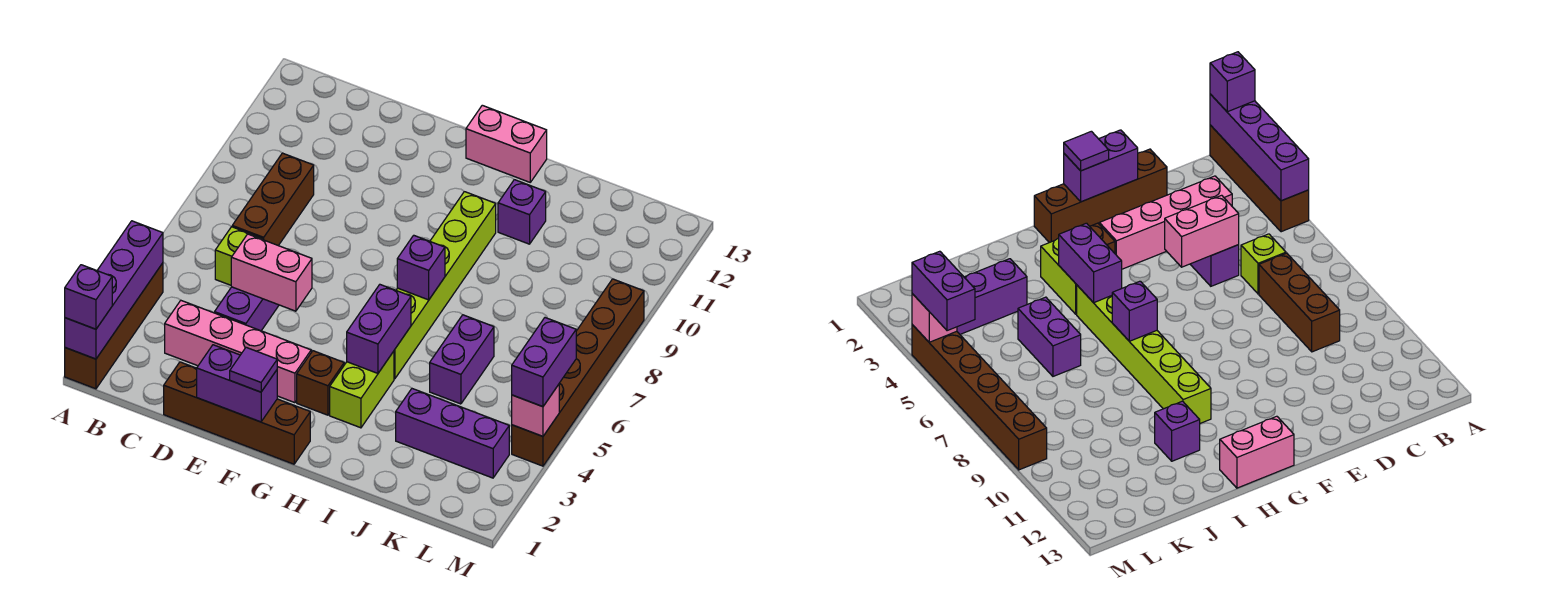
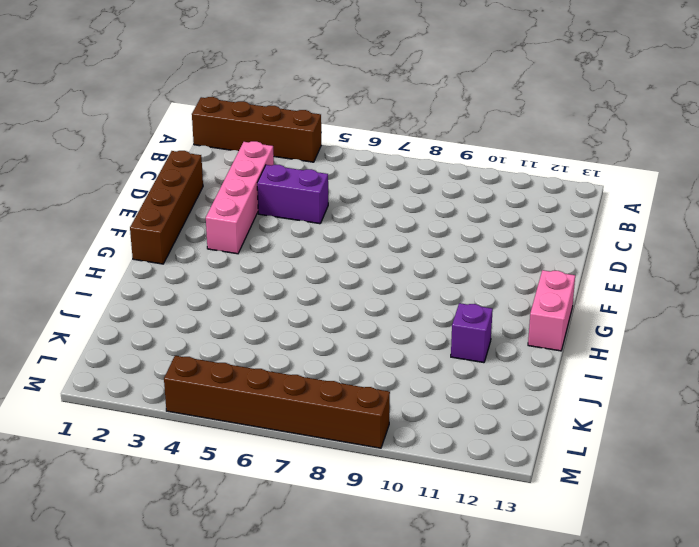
none -> lime 1x1 brick [215,227,263,285]
none -> brown 1x3 brick [232,153,314,246]
none -> brown 1x1 brick [297,351,344,415]

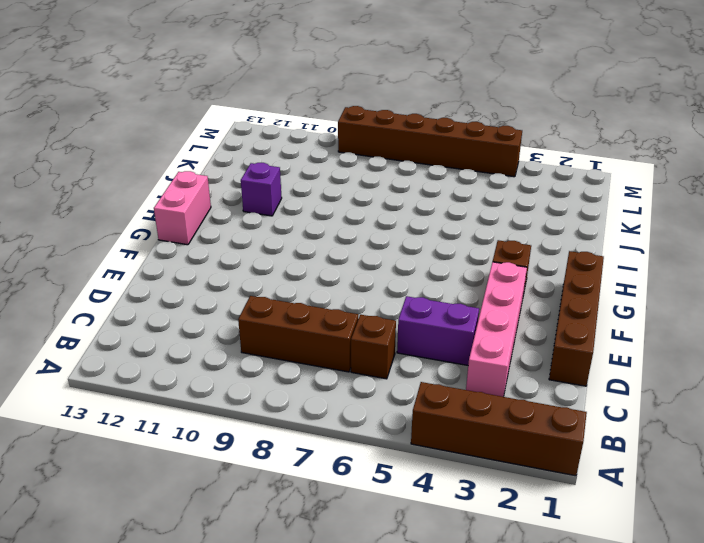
brown 1x1 brick [351,315,396,379] -> lime 1x1 brick [215,227,263,285]
none -> lime 1x2 brick [330,351,394,428]
none -> lime 1x6 brick [394,192,496,379]
none -> purple 1x3 brick [396,389,509,478]

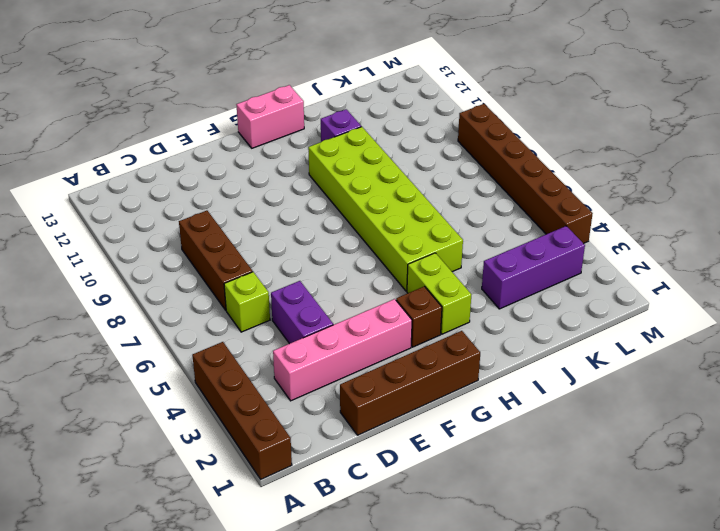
lime 2x6 brick [308,127,463,291] -> lime 1x6 brick [394,192,496,379]
none -> purple 1x2 brick [430,315,494,404]
none -> purple 1x4 brick [65,221,163,359]
none -> pink 1x2 brick [231,234,312,311]

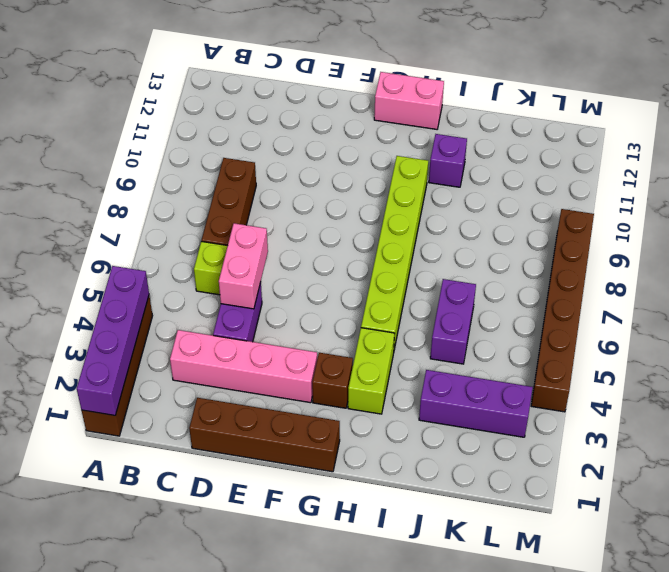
pink 1x2 brick [219,223,268,309] -> pink 1x2 brick turned to [231,234,312,311]
none -> purple 1x2 brick [197,345,277,422]
none -> purple 1x2 brick [347,285,411,373]
none -> purple 1x1 brick [397,235,445,300]

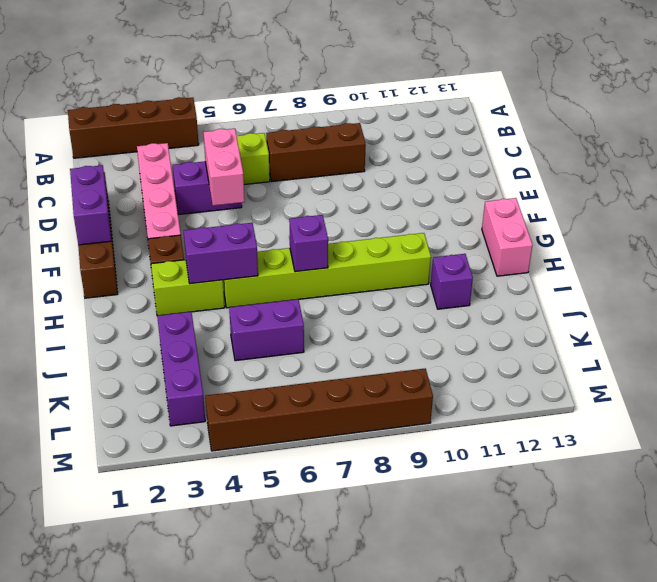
none -> purple 1x4 brick [65,221,163,359]
none -> pink 1x1 brick [512,385,559,436]
none -> purple 1x1 brick [65,265,112,329]

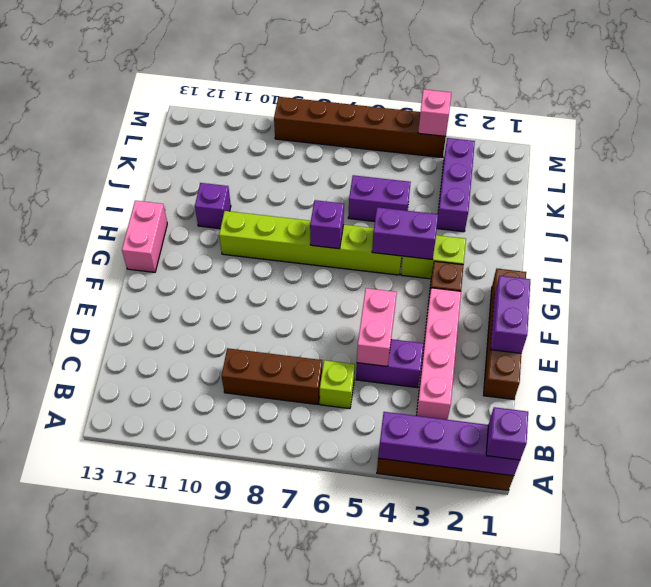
none -> purple 1x1 tile [230,347,277,392]
none -> purple 1x2 brick [512,318,576,407]

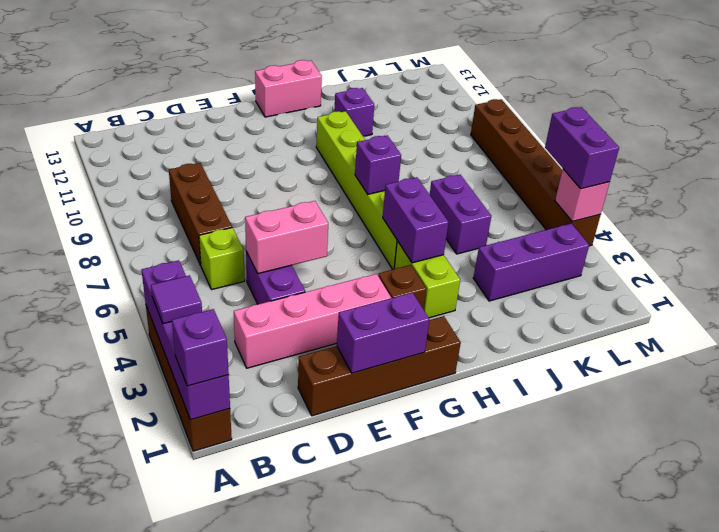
purple 1x1 tile [151,275,202,324] -> purple 1x1 tile moved to [230,347,277,392]

